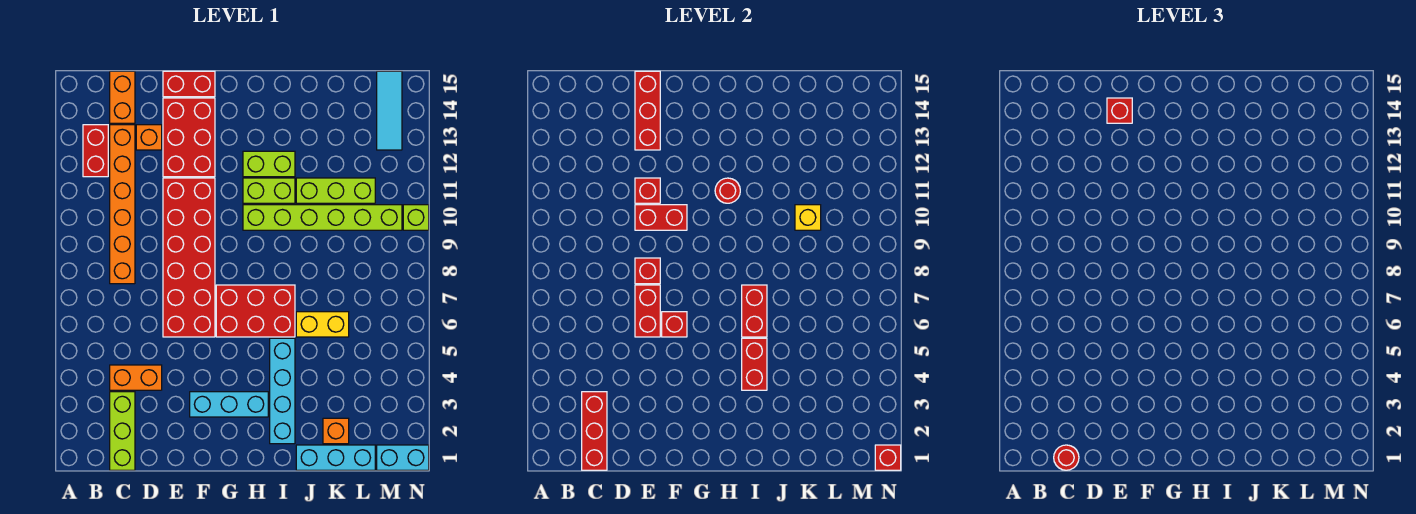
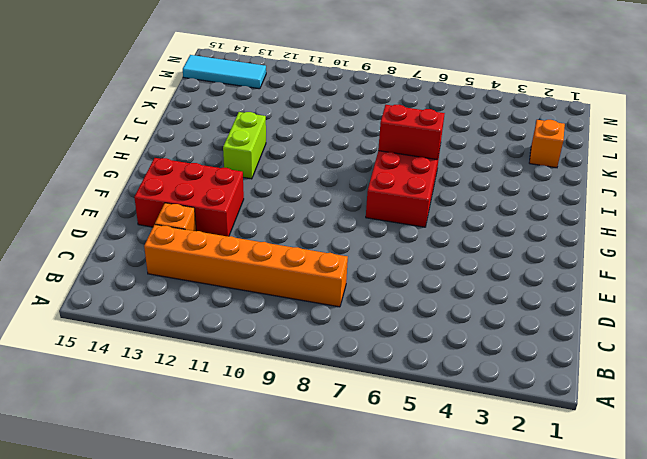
none -> red 1x2 brick [83,125,108,177]
none -> lime 1x3 brick [110,392,135,470]
none -> orange 1x2 brick [110,365,162,390]
none -> orange 1x2 brick [110,71,135,123]

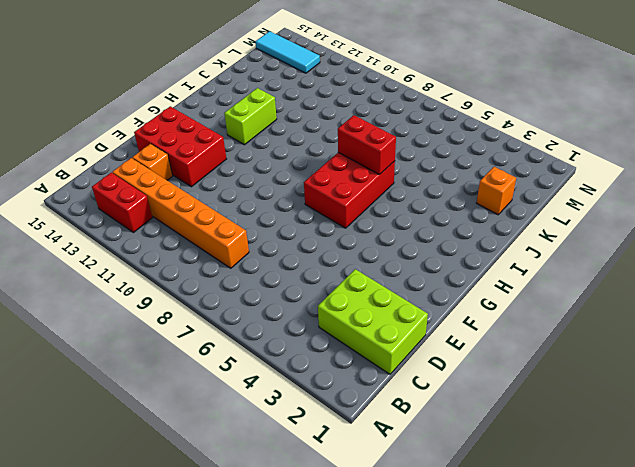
lime 2x3 brick [318,269,428,374] -> lime 1x3 brick [110,392,135,470]
none -> orange 1x2 brick [110,365,162,390]
none -> orange 1x2 brick [110,71,135,123]
none -> red 2x6 brick [163,178,215,337]
none -> red 1x2 brick [163,71,215,97]

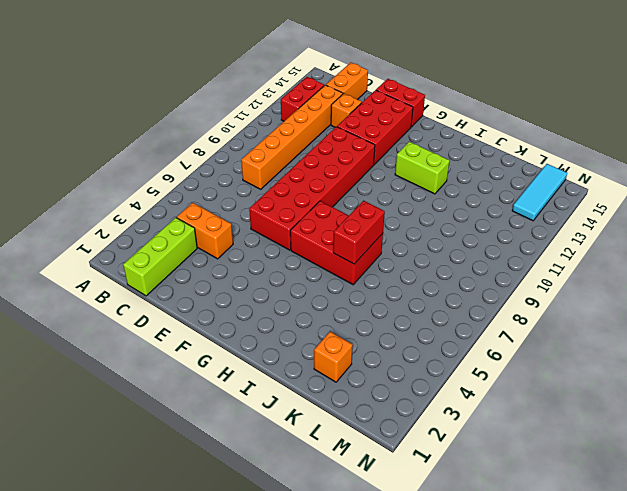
none -> cyan 1x3 brick [190,392,268,417]
none -> lime 1x6 brick [243,205,402,230]
none -> lime 1x2 brick [243,178,295,203]
none -> cyan 1x4 brick [270,338,295,444]

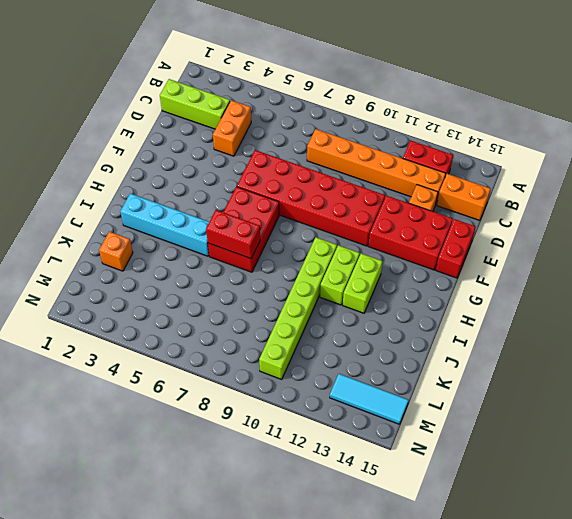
none -> cyan 1x3 brick [190,392,268,417]
none -> cyan 1x3 brick [296,445,375,470]
none -> yellow 1x2 brick [296,312,349,337]
none -> lime 1x3 brick [296,178,375,203]

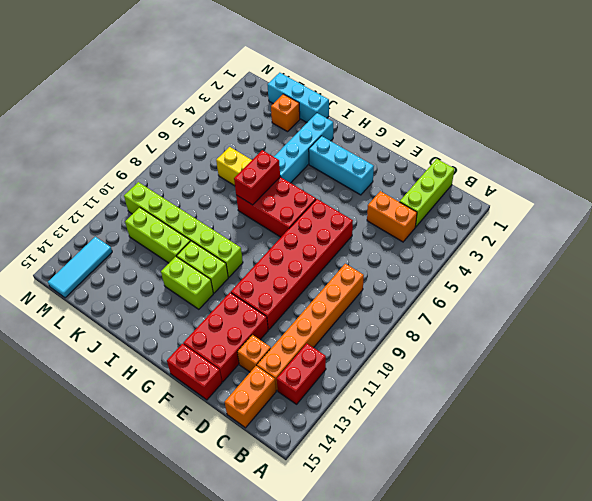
none -> cyan 1x2 brick [377,445,429,470]
none -> lime 1x1 brick [403,205,429,230]
none -> red 1x3 brick [582,392,607,470]
none -> red 1x2 brick [635,285,660,337]

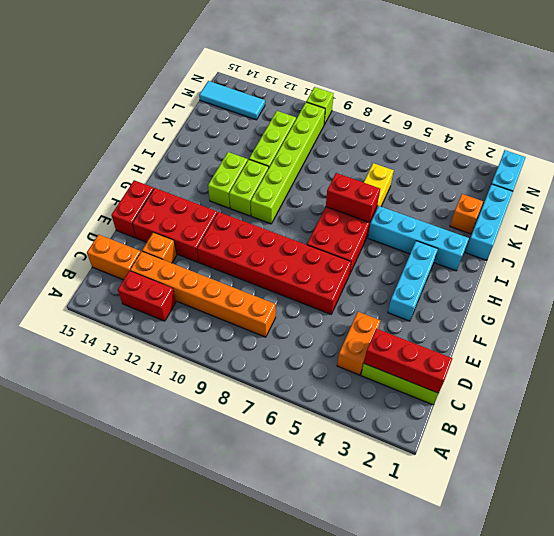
none -> red 1x2 brick [635,285,660,337]
none -> red 1x1 brick [635,258,660,284]
none -> red 1x2 brick [635,205,687,230]
none -> red 1x1 brick [635,178,660,203]

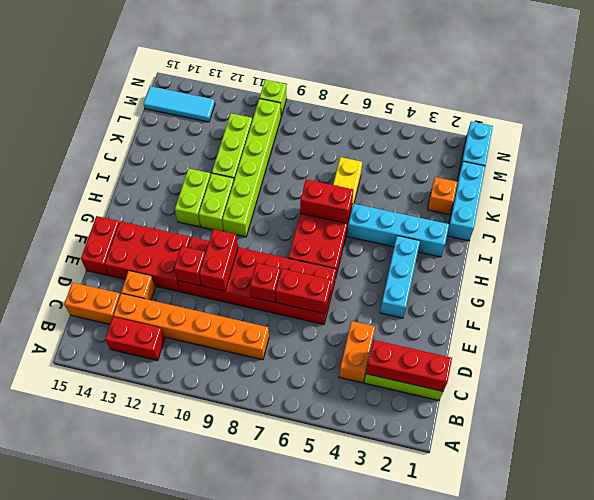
none -> red 1x3 brick [635,71,660,150]
none -> red 1x1 brick [662,312,687,337]
none -> red 1x1 round brick [715,178,740,203]
none -> red 1x2 brick [742,338,767,390]

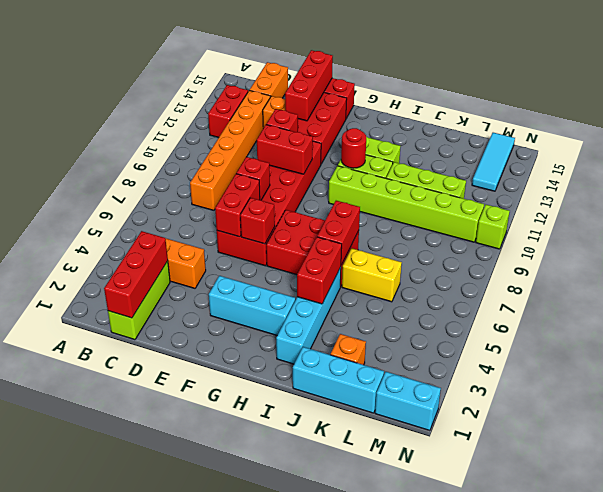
none -> yellow 1x1 brick [795,205,821,230]
none -> red 1x1 brick [875,445,901,470]
none -> red 1x1 round brick [1054,445,1079,470]
none -> red 1x1 brick [1107,98,1132,123]

